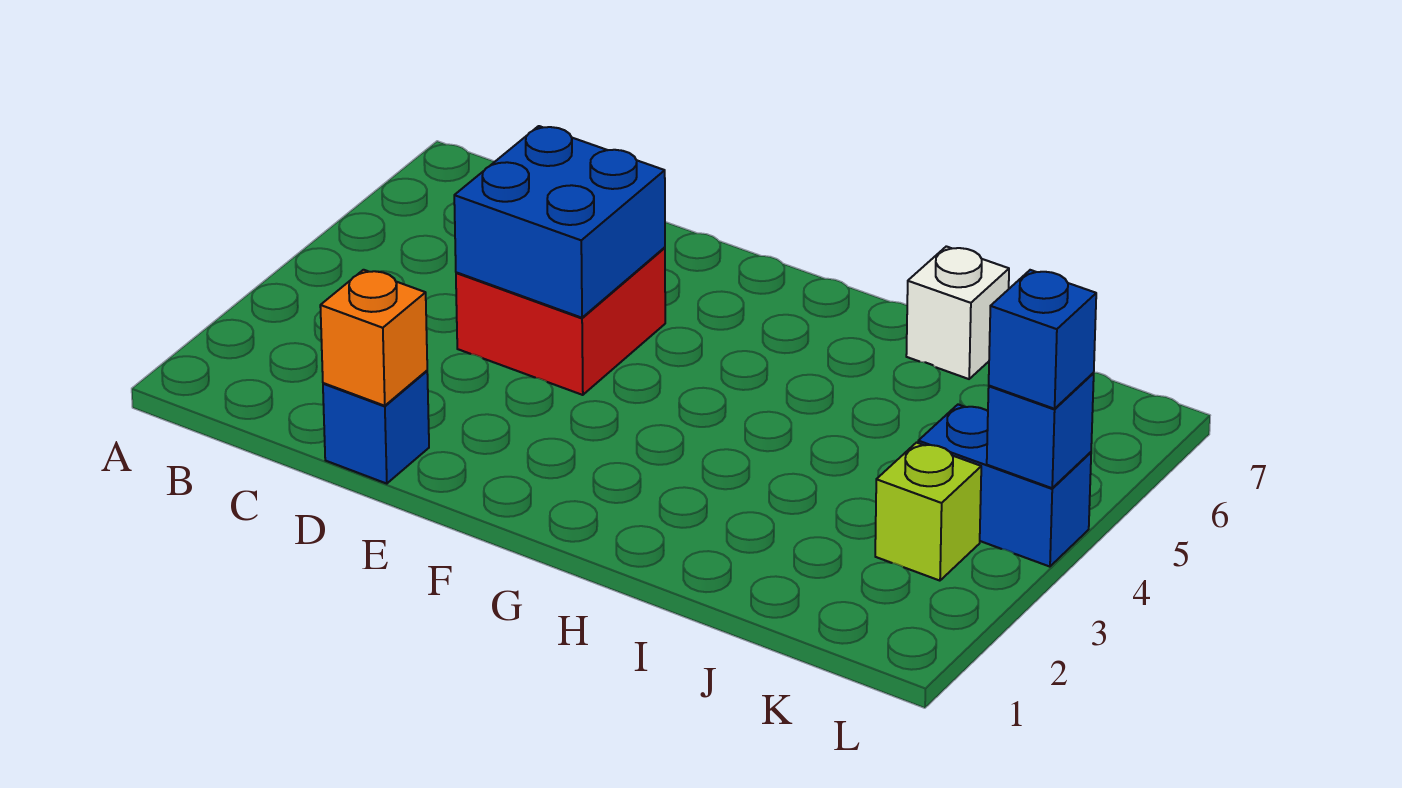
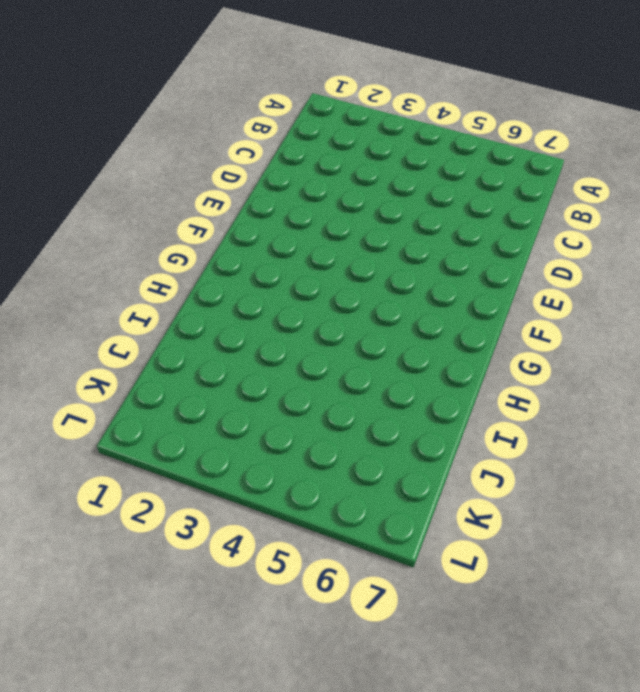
none -> blue 1x1 brick [323,371,429,484]
none -> red 2x2 brick [456,248,665,395]

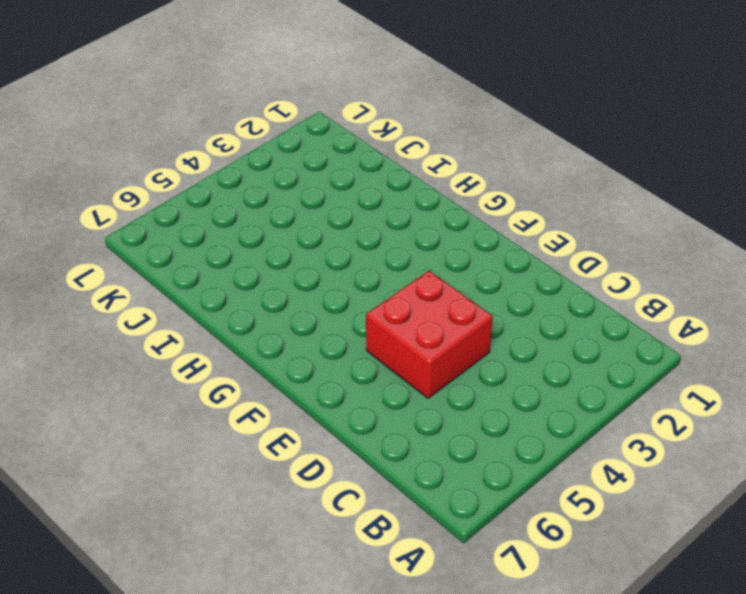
none -> blue 1x1 brick [323,371,429,484]
none -> white 1x1 brick [906,246,1009,379]

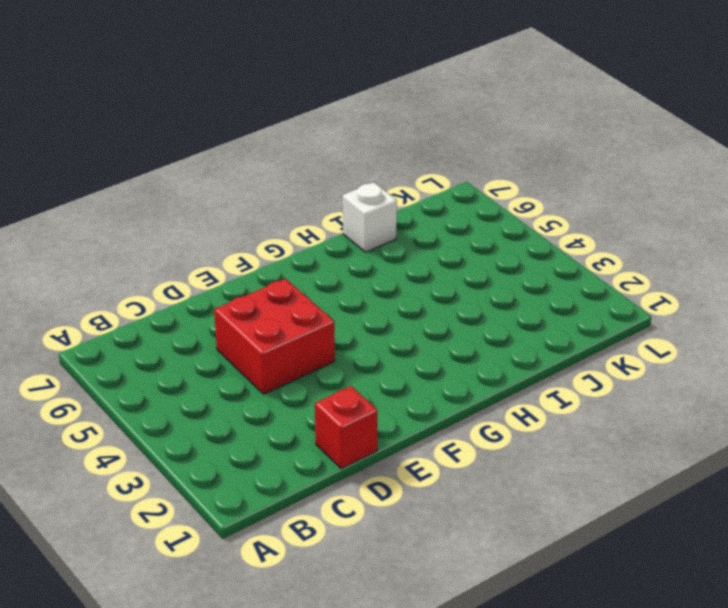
red 1x1 brick [315,386,377,469] -> blue 1x1 brick [323,371,429,484]
none -> lime 1x1 brick [875,443,981,581]
none -> blue 1x2 brick [918,405,1091,567]

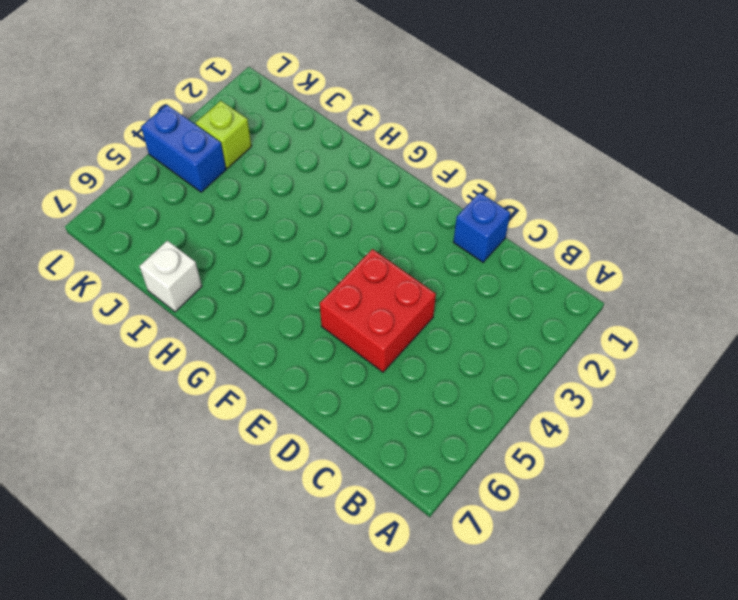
none -> orange 1x1 brick [320,270,427,406]
none -> blue 2x2 brick [454,126,665,318]

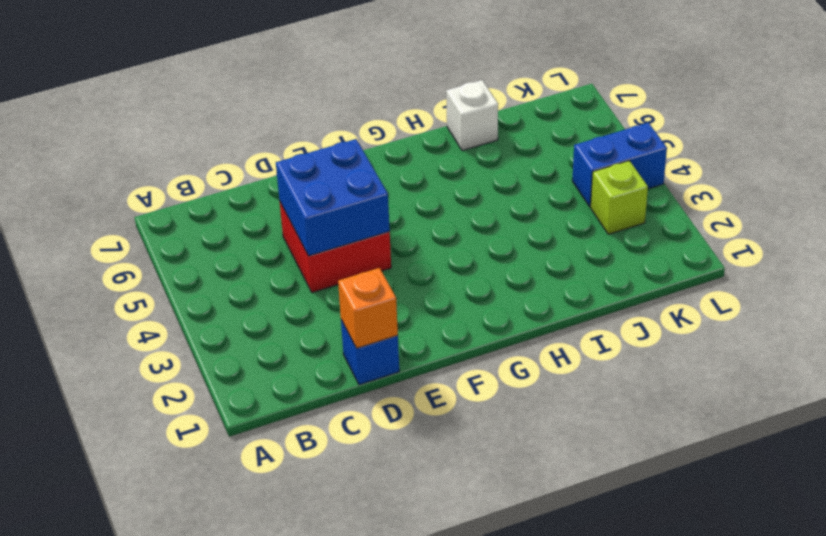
none -> blue 1x1 brick [987,373,1094,488]
none -> blue 1x1 brick [989,270,1096,409]

